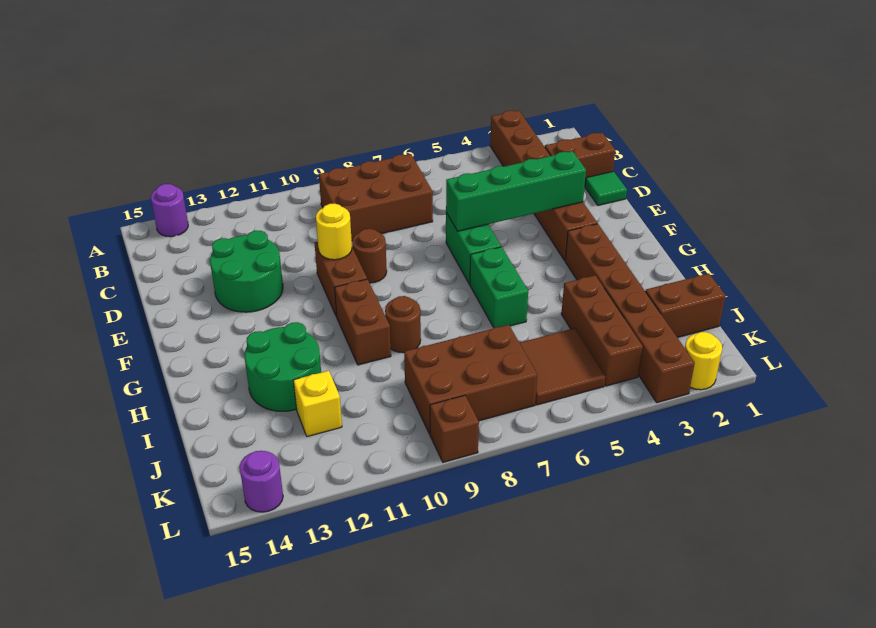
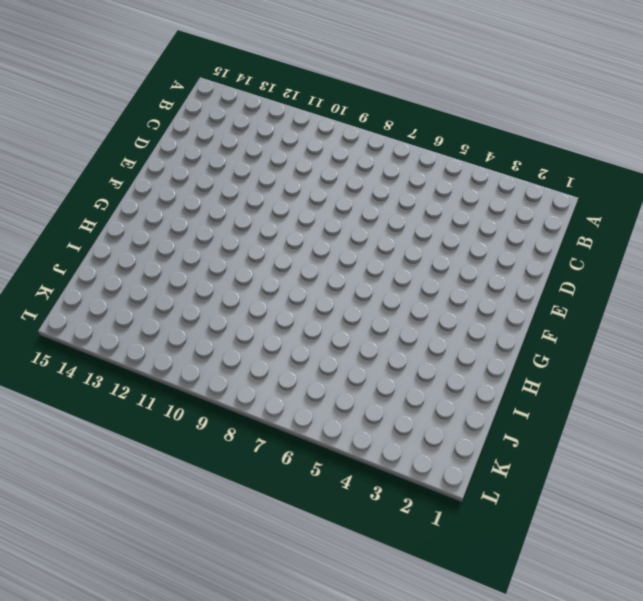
none -> brown 1x6 brick [490,110,597,260]
none -> purple 1x1 round brick [151,184,188,237]
none -> brown 2x3 brick [319,154,433,240]

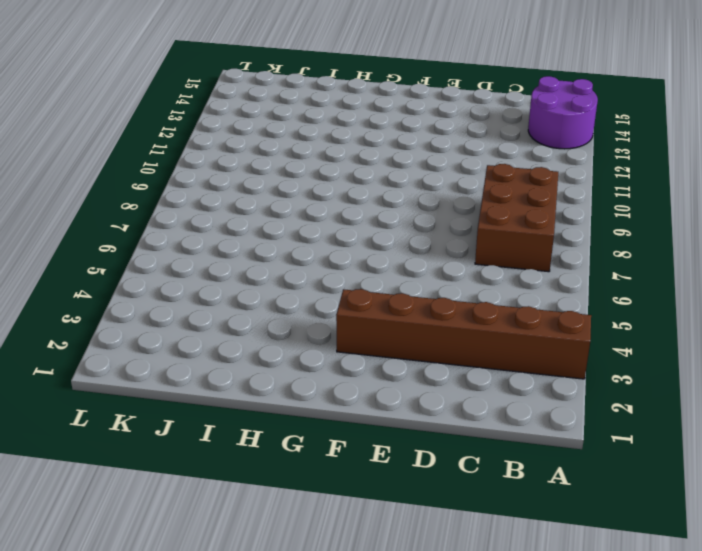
purple 2x2 round brick [528,76,598,149] -> purple 1x1 round brick [151,184,188,237]
none -> brown 1x2 brick [545,133,615,182]
none -> green 1x1 tile [585,171,627,205]
none -> green 2x2 round brick [210,231,283,312]

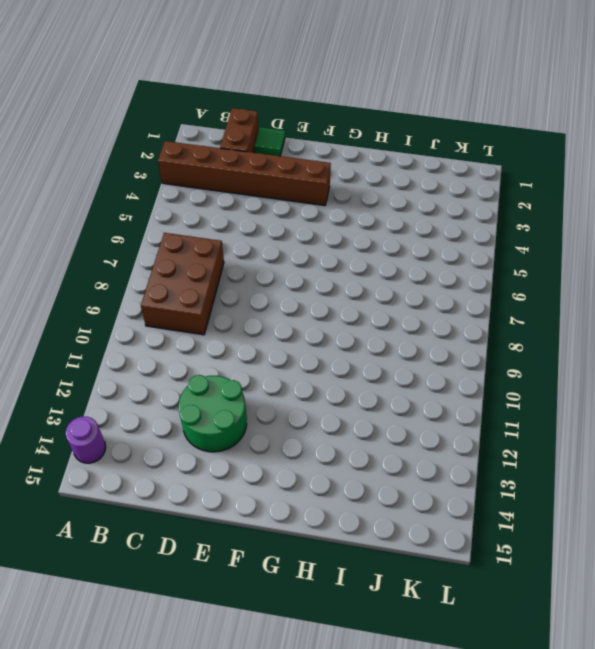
none -> green 1x2 brick [446,212,501,284]
none -> brown 1x1 round brick [352,229,387,283]
none -> brown 1x2 brick [315,242,367,317]

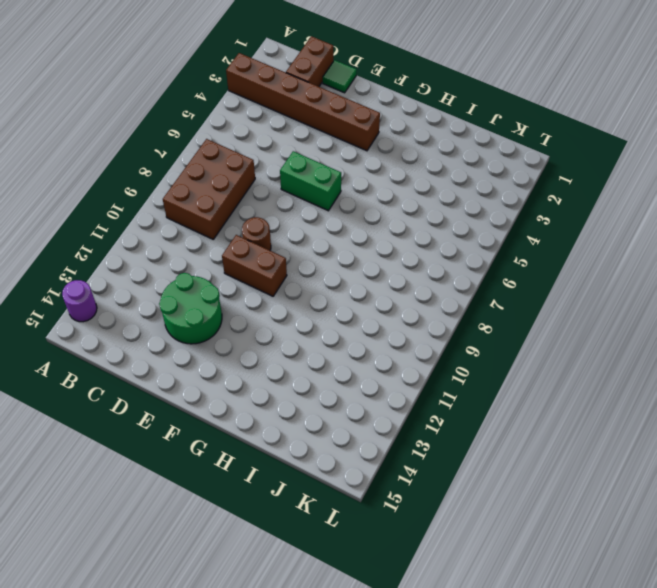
none -> brown 1x6 brick [565,224,695,403]
none -> green 1x2 brick [470,247,528,328]
none -> brown 1x2 brick [335,279,391,365]

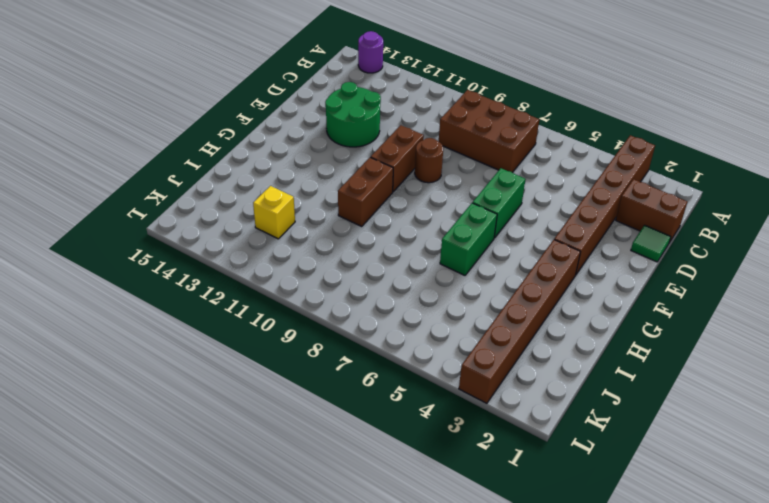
none -> brown 1x1 round brick [385,296,421,353]
none -> green 2x2 round brick [245,322,321,411]
none -> brown 1x3 brick [561,275,643,386]

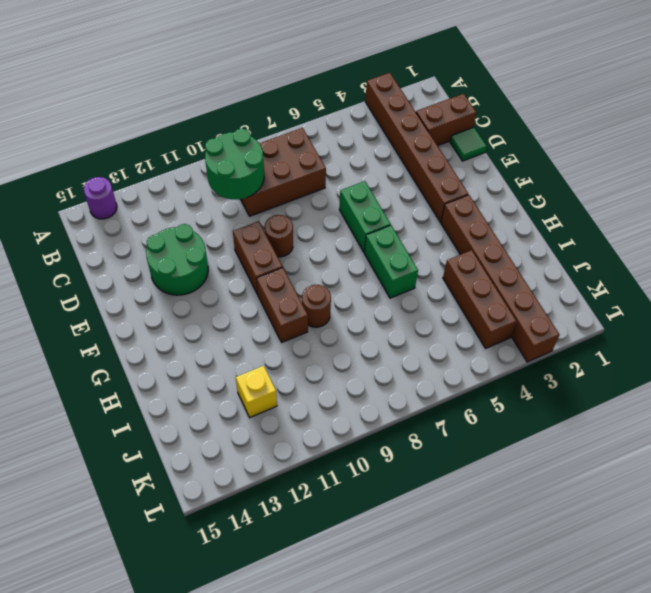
green 2x2 round brick [205,129,264,199] -> green 2x2 round brick moved to [245,322,321,411]
none -> brown 1x2 brick [645,273,726,338]
none -> brown 2x2 tile [520,328,605,405]
none -> brown 2x3 brick [404,325,537,434]

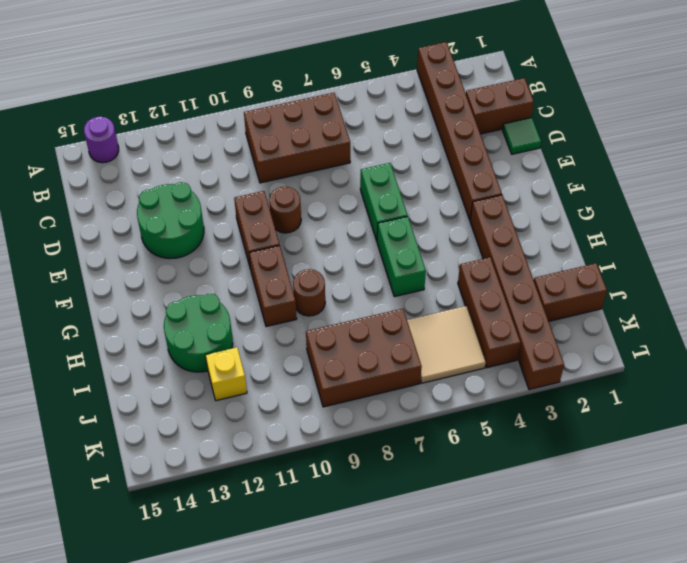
tan 2x2 tile [407,306,486,383] -> brown 2x2 tile [520,328,605,405]
none -> yellow 1x1 round brick [685,332,722,390]
none -> brown 1x1 brick [430,395,479,462]
none -> purple 1x1 round brick [240,451,283,512]

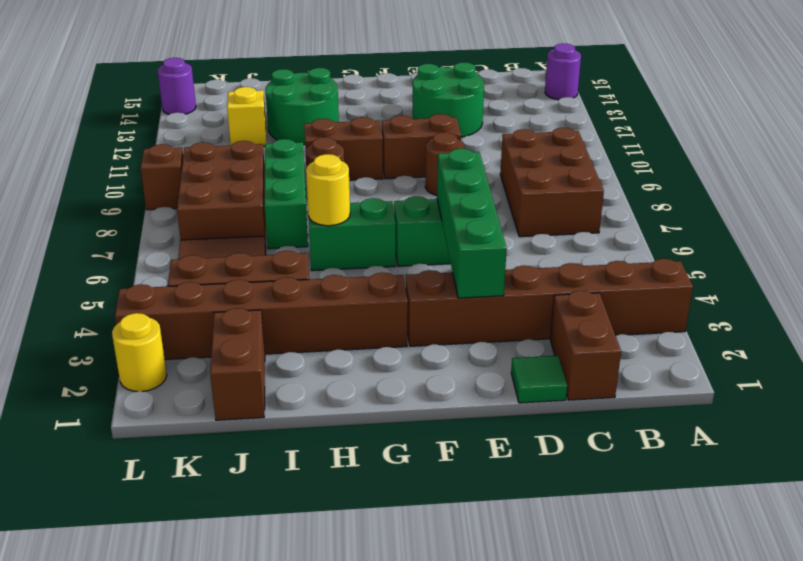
yellow 1x1 round brick [306,154,350,226] -> yellow 1x1 round brick moved to [316,204,352,260]
green 1x3 brick [264,139,308,249] -> none

